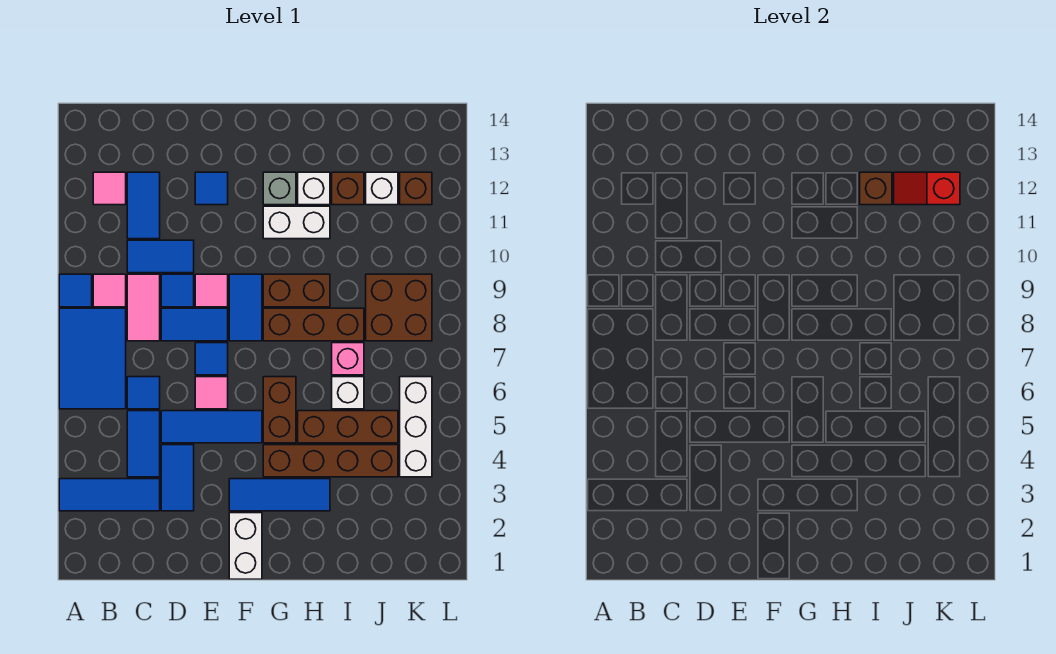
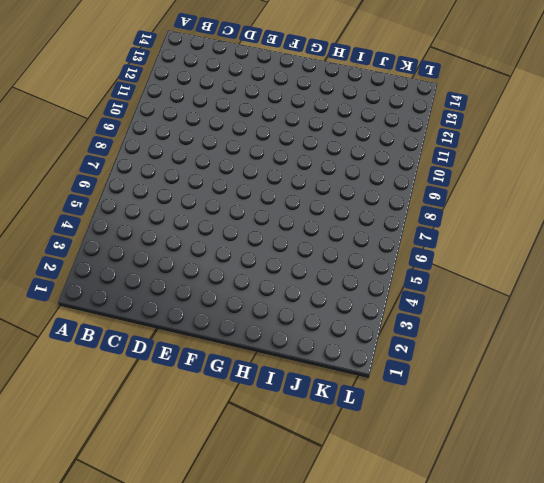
none -> blue 1x3 tile [59,479,160,511]
none -> blue 2x3 tile [59,308,126,409]
none -> blue 1x1 tile [59,274,92,307]
none -> pink 1x1 tile [93,274,126,307]

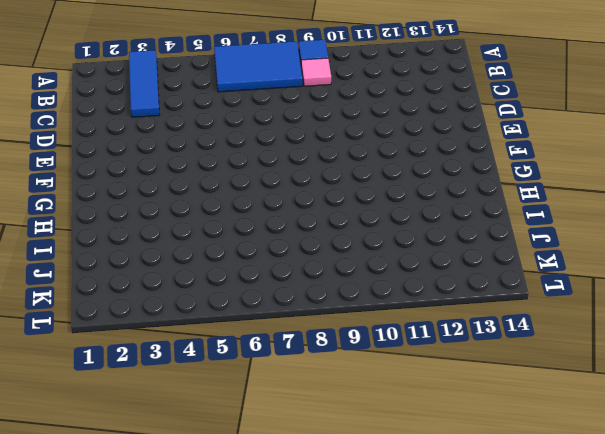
none -> pink 1x1 tile [93,172,126,205]
none -> blue 1x2 tile [127,411,160,477]
none -> blue 1x1 tile [127,377,160,409]
none -> pink 1x2 tile [127,274,160,341]

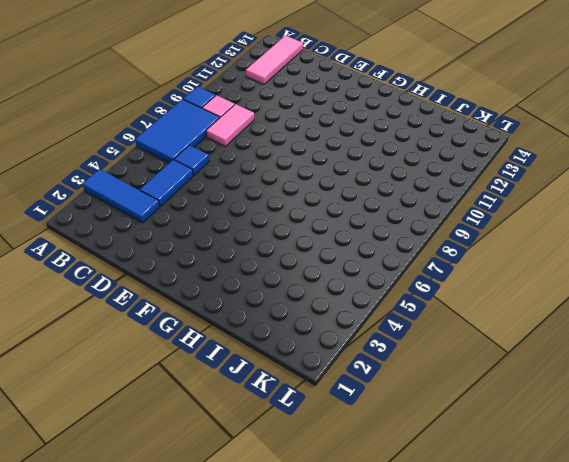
pink 1x3 tile [246,36,303,85] -> pink 1x1 tile [93,172,126,205]
none -> blue 1x2 tile [127,240,194,273]
none -> blue 1x2 tile [127,172,160,239]
none -> blue 1x2 tile [161,445,194,511]
none -> blue 1x3 tile [161,411,262,443]

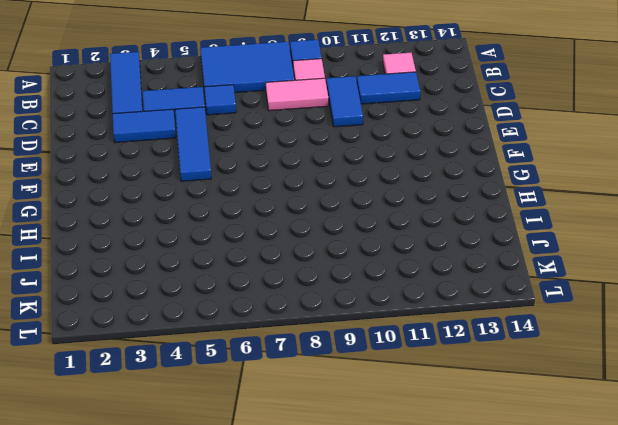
none -> blue 1x2 tile [161,308,228,341]
none -> blue 1x1 tile [161,274,194,307]
none -> pink 1x1 tile [195,377,228,409]
none -> blue 1x1 tile [195,343,228,375]

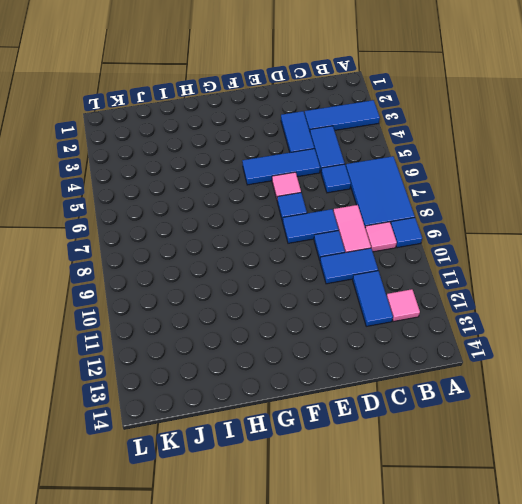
none -> pink 1x1 tile [195,274,228,307]
none -> blue 1x1 tile [195,172,228,205]
none -> white 1x2 brick [229,513,262,579]
none -> blue 1x3 tile [229,479,330,511]

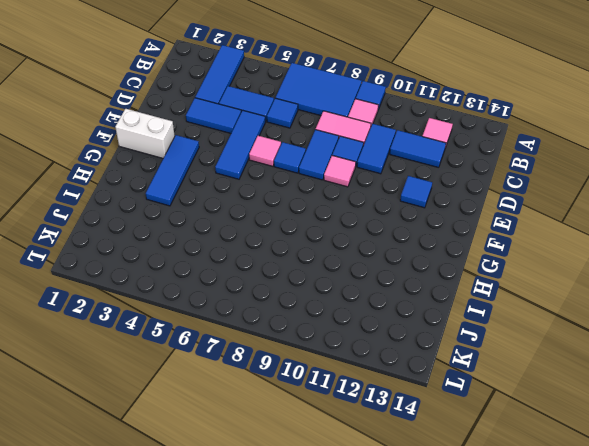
none -> blue 1x2 tile [229,274,262,341]
none -> brown 1x4 brick [263,445,398,477]
none -> brown 1x2 brick [263,377,296,443]
none -> brown 1x3 brick [263,308,364,341]

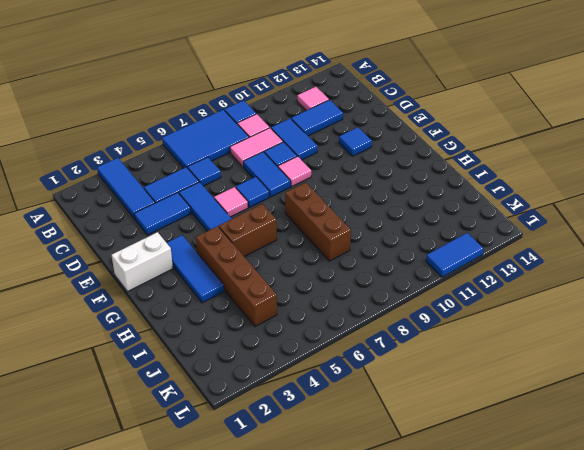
blue 1x2 tile [426,233,483,277] -> blue 1x2 tile moved to [229,274,262,341]
none -> brown 1x2 brick [263,274,330,307]
none -> white 1x2 brick [263,206,330,239]
none -> grey 1x1 brick [263,172,296,205]
none -> brown 1x3 brick [298,411,398,443]

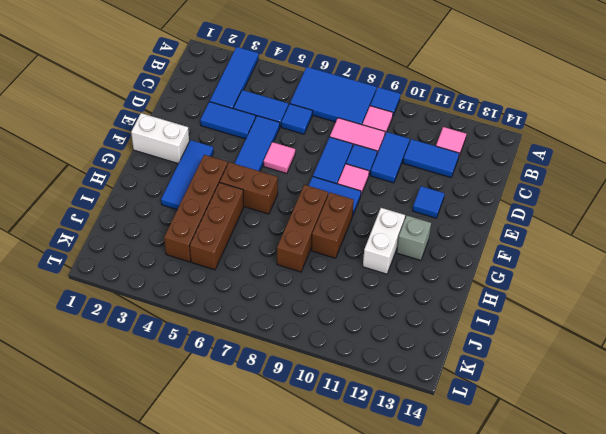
none -> blue 1x1 tile [195,343,228,375]
none -> white 1x1 brick [298,172,330,205]
none -> white 1x1 brick [332,377,364,409]
none -> pink 1x1 brick [332,343,364,375]

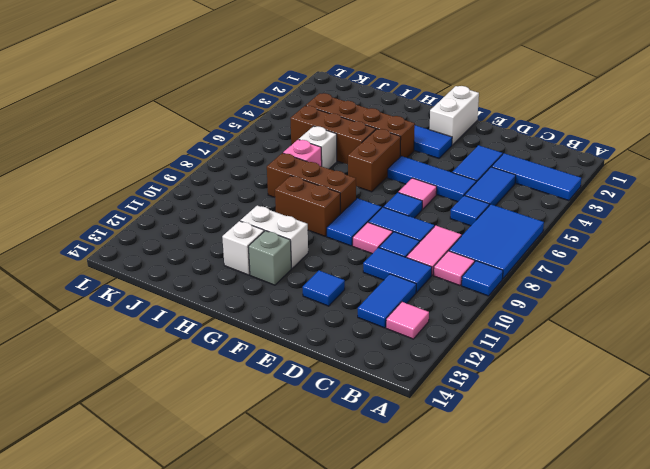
none -> brown 1x1 brick [332,172,364,205]
none -> brown 2x2 brick [366,274,432,341]
none -> white 1x1 brick [366,172,398,205]
none -> white 1x3 brick [400,377,432,477]

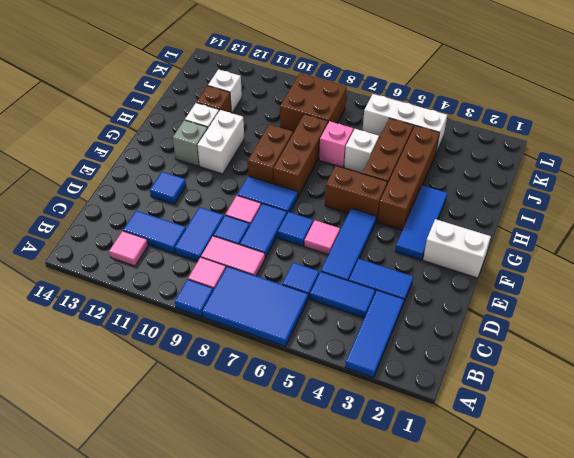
none -> brown 1x1 brick [400,172,432,205]
none -> brown 1x1 brick [860,172,892,205]
none -> red 1x2 slope [894,172,960,205]

